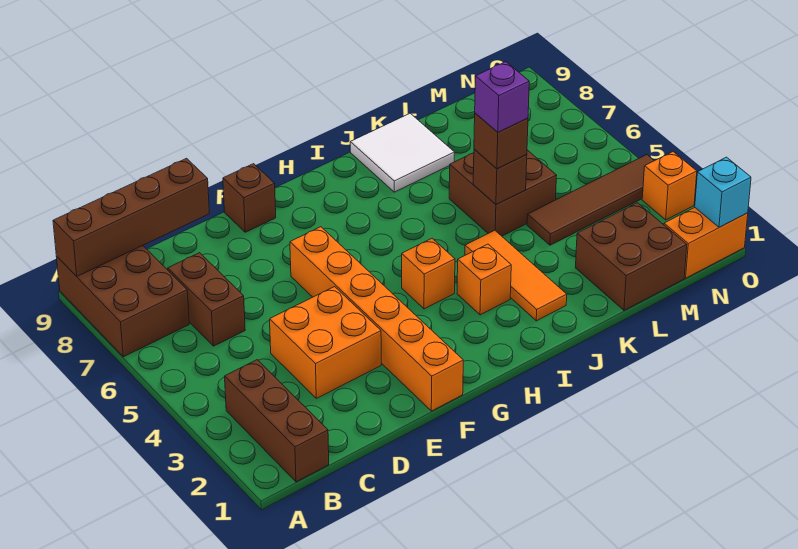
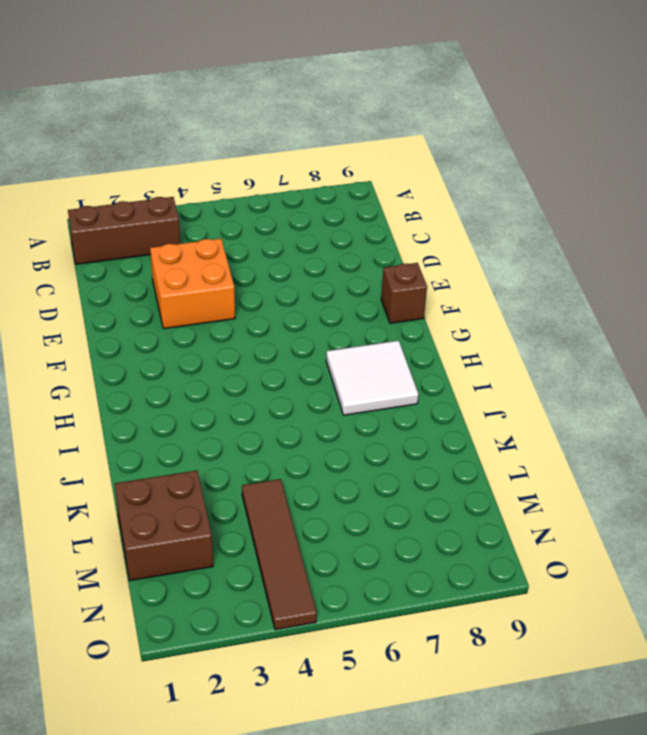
white 2x2 tile [326,341,418,415] -> white 2x2 tile moved to [350,113,455,192]
none -> brown 2x3 brick [56,246,189,357]
none -> brown 1x2 brick [168,253,245,346]
none -> orange 1x6 brick [290,227,463,411]

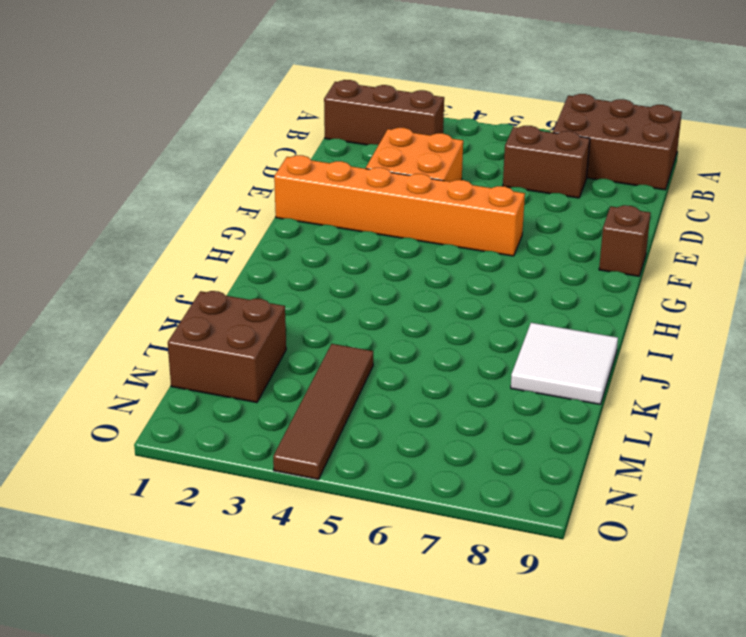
none -> orange 1x1 brick [402,238,455,309]
none -> orange 1x1 brick [457,244,511,315]
none -> orange 1x3 tile [465,230,567,321]

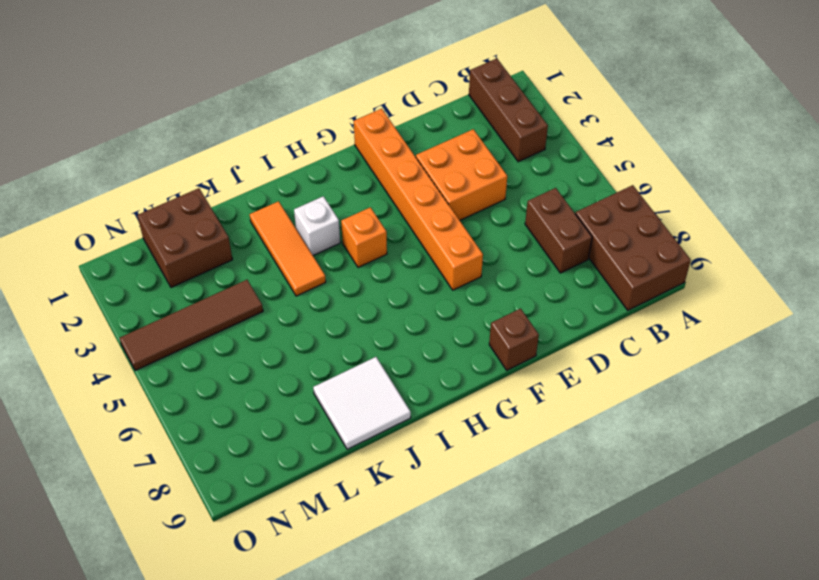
white 1x1 brick [294,196,340,255] -> orange 1x1 brick [457,244,511,315]
none -> brown 2x2 brick [449,150,557,236]
none -> orange 1x2 brick [664,208,748,278]
none -> orange 1x1 brick [642,152,697,220]

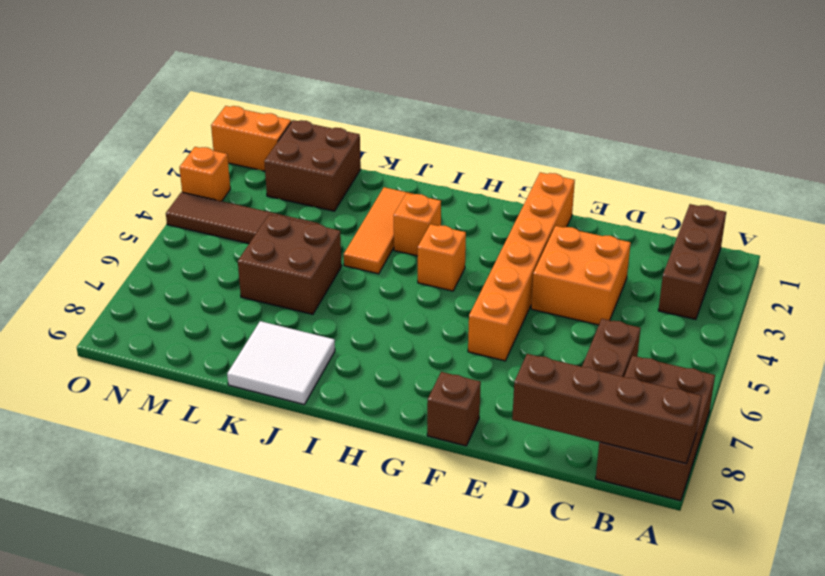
none -> brown 1x1 brick [473,150,527,205]
none -> cyan 1x1 brick [695,157,751,227]
none -> brown 1x1 brick [474,113,528,169]

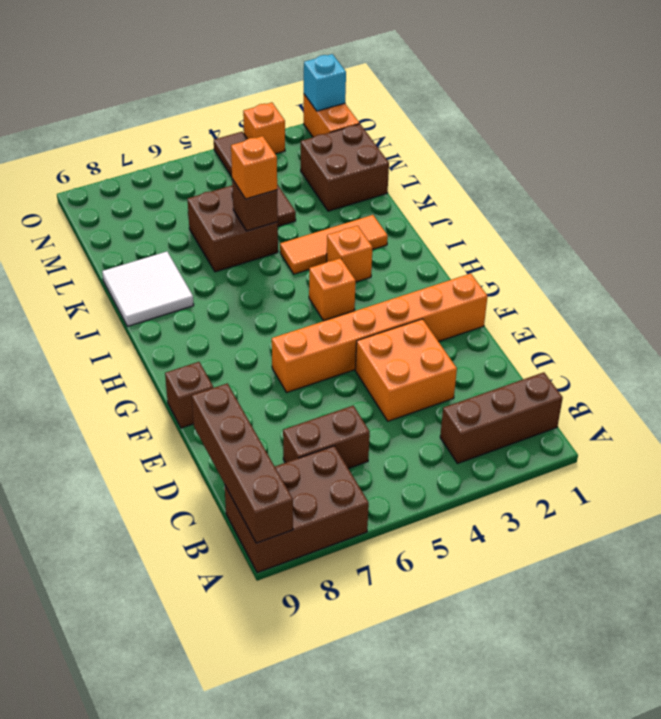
orange 1x1 brick [231,136,277,199] -> brown 1x1 brick [474,113,528,169]
none -> purple 1x1 brick [475,62,529,132]

